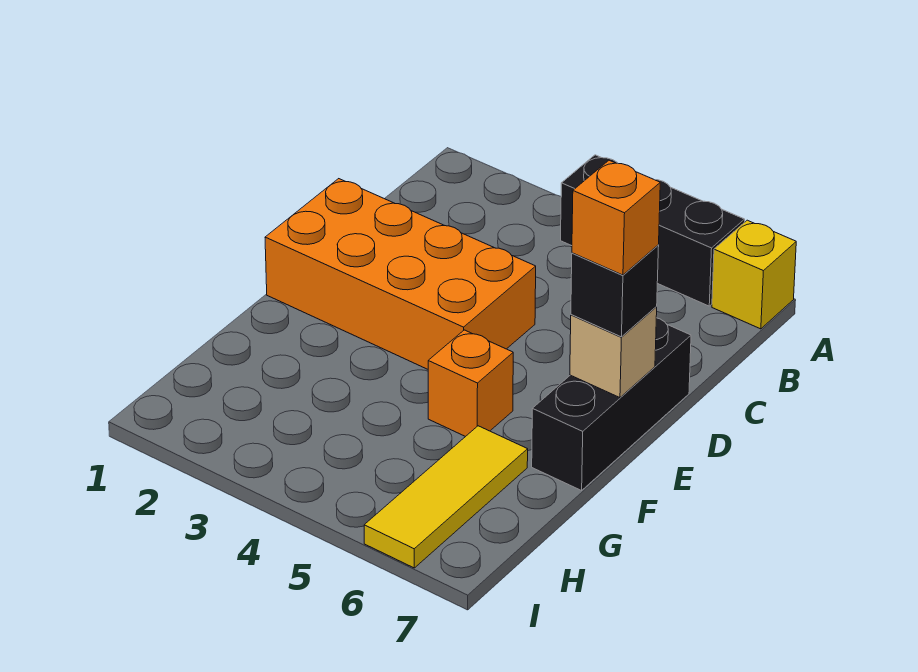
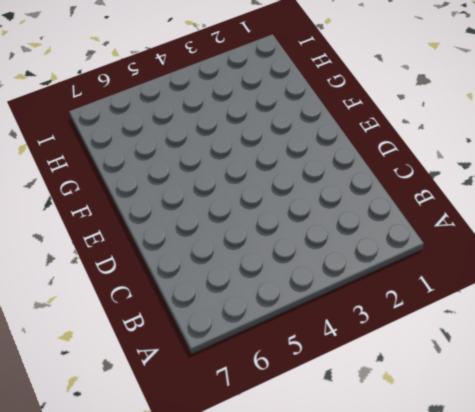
none -> black 1x3 brick [561,155,745,306]
none -> yellow 1x1 brick [712,220,796,329]

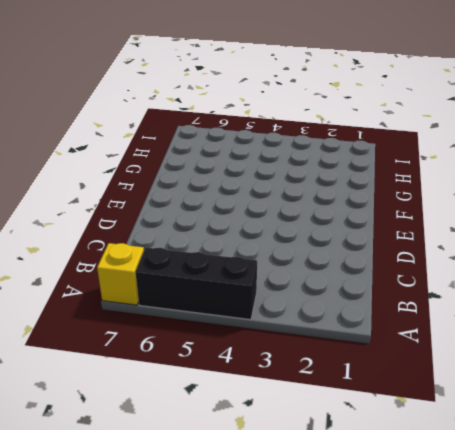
none -> orange 2x4 brick [265,179,536,369]
none -> black 1x3 brick [532,318,691,490]

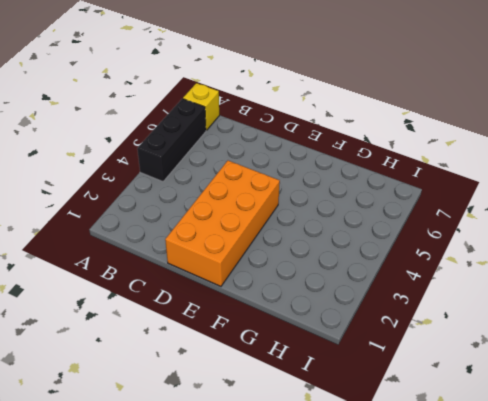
none -> black 1x3 brick [532,318,691,490]
none -> orange 1x1 brick [428,330,513,437]

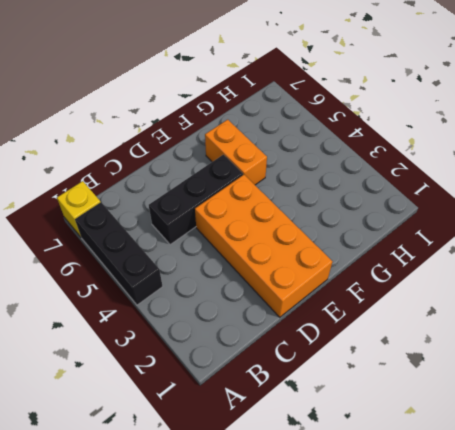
black 1x3 brick [149,155,243,245] -> black 1x3 brick moved to [532,318,691,490]
orange 1x2 brick [205,120,267,185] -> orange 1x1 brick [428,330,513,437]
none -> yellow 1x3 tile [364,426,528,568]
none -> tan 1x1 brick [570,307,657,398]

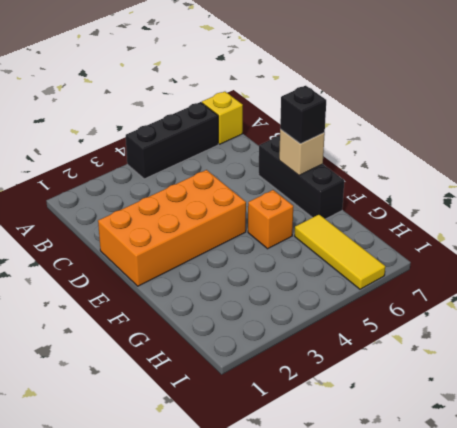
none -> orange 1x1 brick [572,160,660,275]

